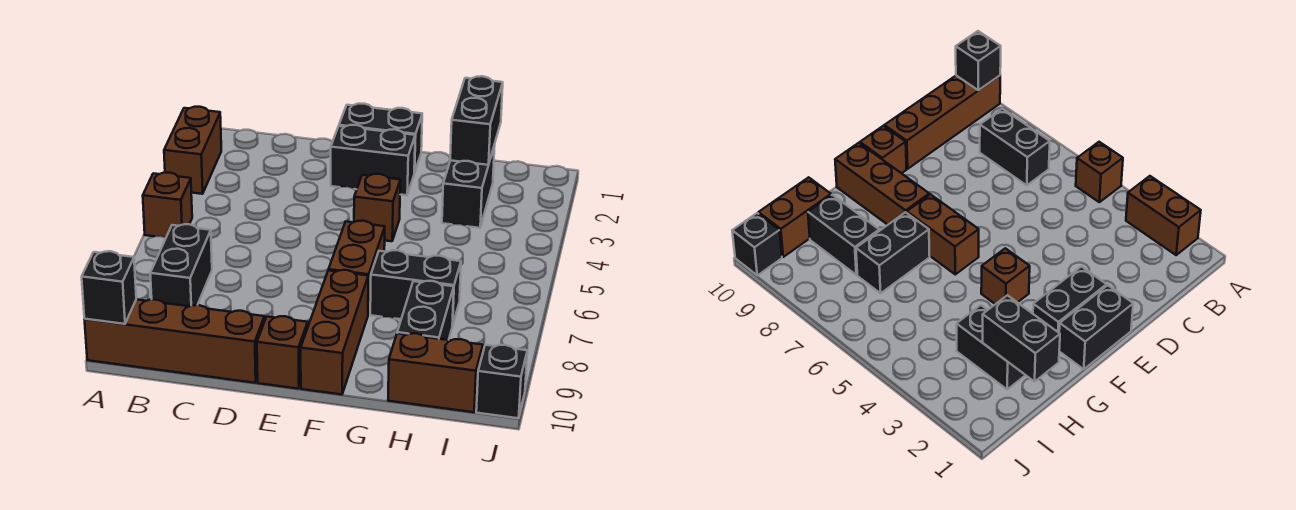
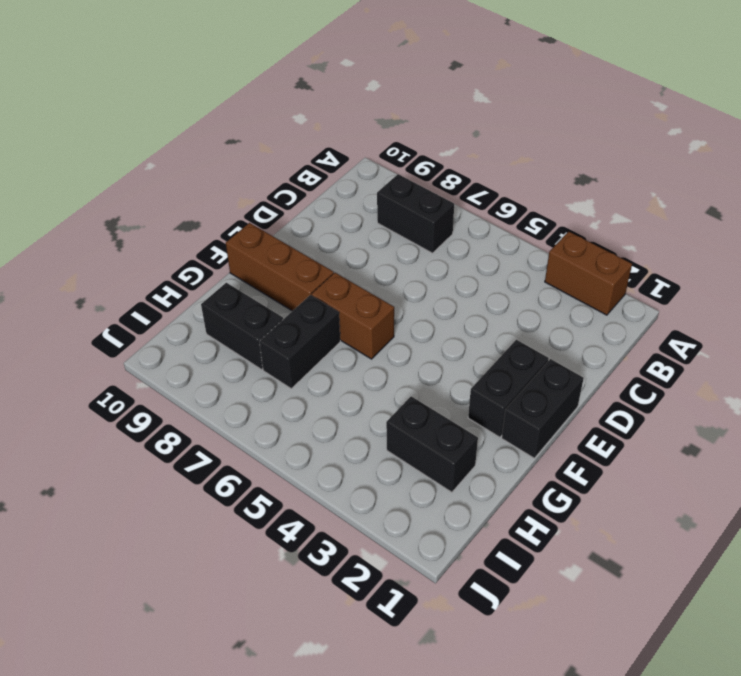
none -> brown 1x1 brick [143,173,192,238]
none -> brown 1x4 brick [84,300,265,383]
none -> brown 1x1 brick [257,316,308,389]

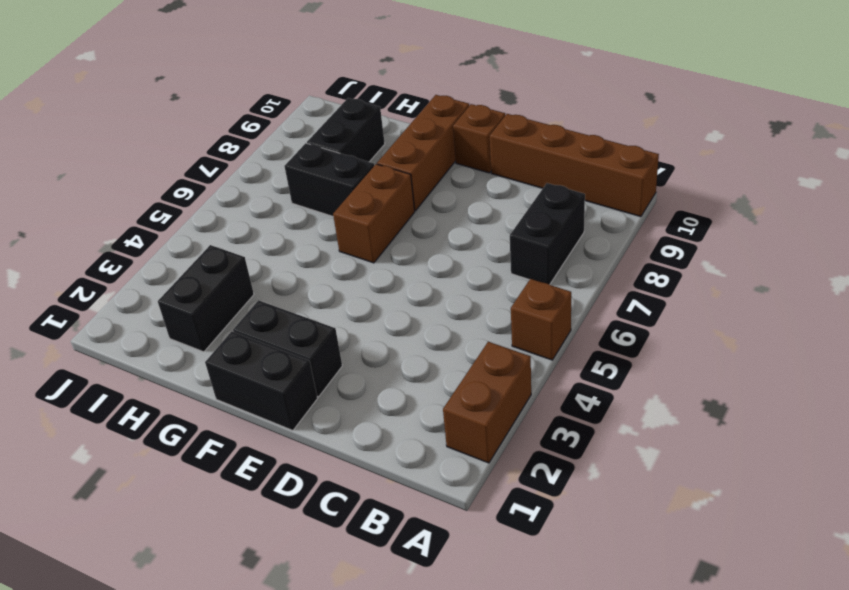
none -> brown 1x1 brick [354,174,400,241]
none -> brown 1x2 brick [388,333,483,412]
none -> black 1x1 brick [476,345,527,418]

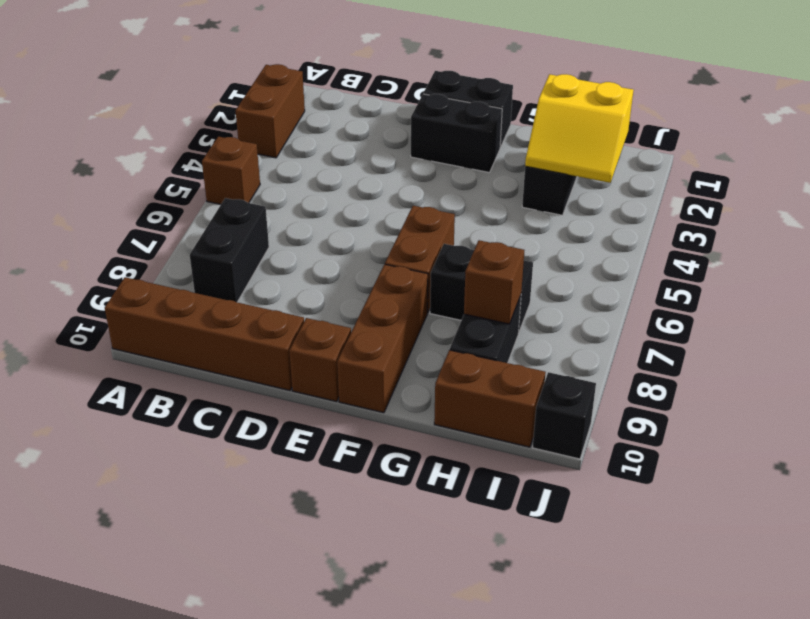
yellow 2x2 slope [525,74,634,183] -> black 1x2 brick [450,76,503,165]
brown 1x1 brick [464,240,524,324] -> brown 1x1 brick moved to [354,174,400,241]
none -> black 1x1 brick [82,251,136,324]

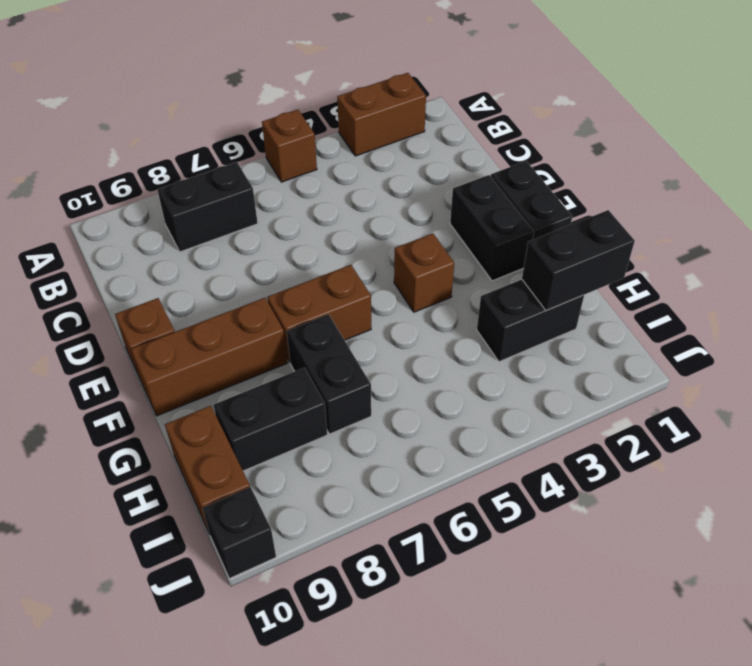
none -> brown 1x4 brick [84,300,265,383]
none -> black 1x1 brick [82,251,136,324]

